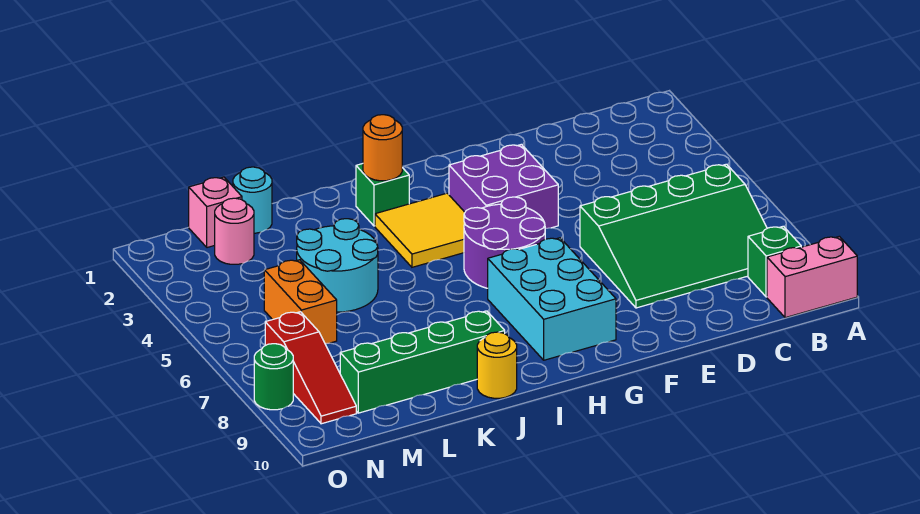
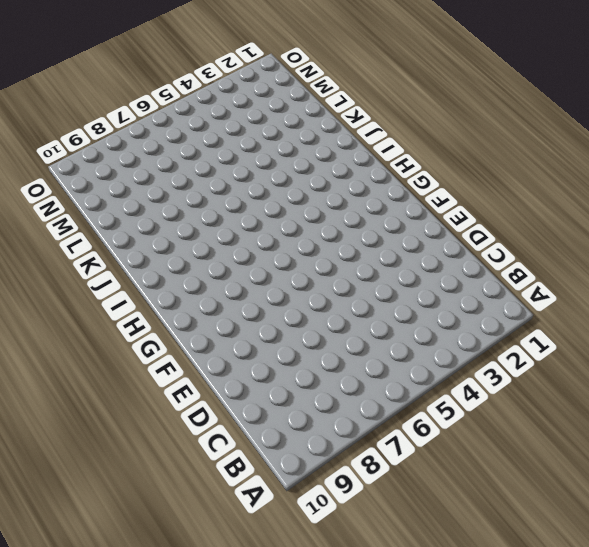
none -> pink 1x2 brick [767,236,857,318]
none -> green 3x4 slope [580,164,767,308]
none -> green 1x1 brick [748,226,801,297]

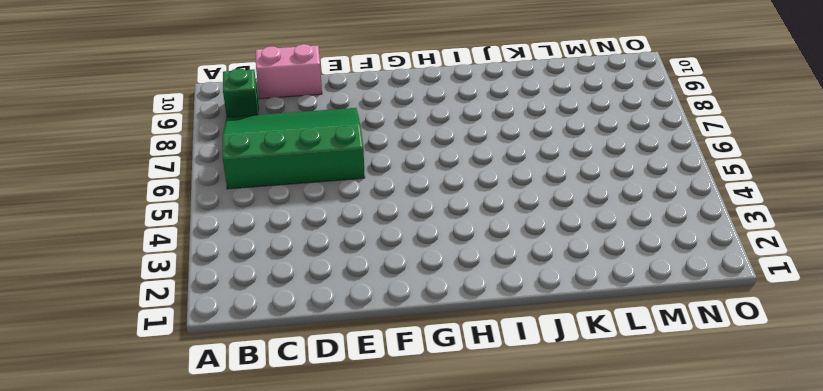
pink 1x2 brick [256,44,322,99] -> pink 1x2 brick moved to [767,236,857,318]
none -> purple 2x2 brick [449,144,558,229]
none -> purple 2x2 round brick [464,197,545,288]
none -> cyan 2x3 brick [488,238,616,360]

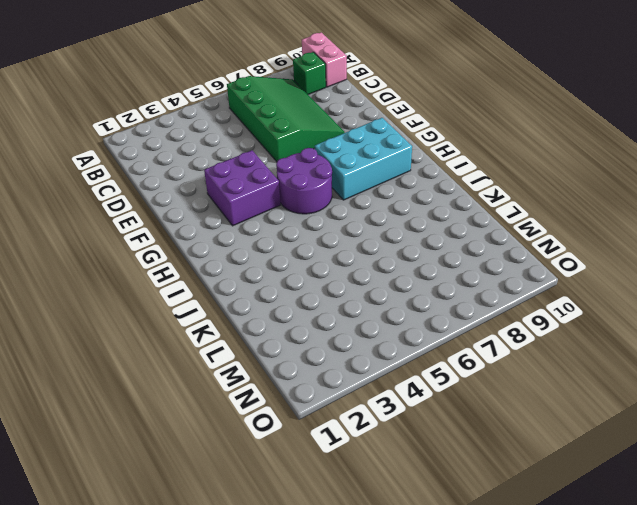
none -> yellow 2x2 tile [375,193,465,267]
none -> green 1x1 brick [356,164,409,226]
none -> green 1x4 brick [340,311,505,413]

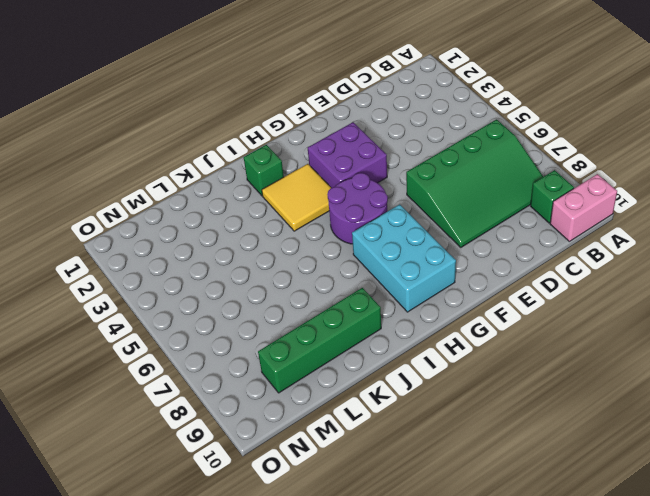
none -> yellow 1x1 round brick [477,332,517,398]
none -> cyan 2x2 round brick [297,219,378,312]
none -> cyan 1x1 round brick [233,167,272,233]

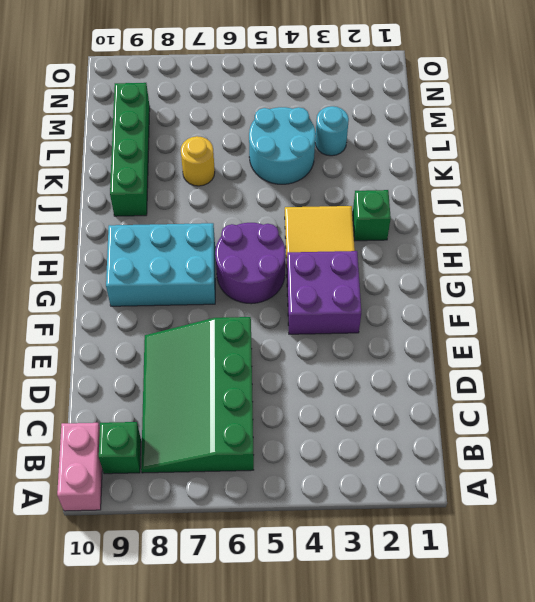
yellow 1x1 round brick [181,136,215,186] -> yellow 1x1 round brick moved to [477,332,517,398]
cyan 1x1 round brick [315,106,349,156] -> cyan 1x1 round brick moved to [233,167,272,233]
none -> pink 1x1 brick [189,177,242,248]
none -> pink 1x1 round brick [215,198,254,264]
none -> orange 1x2 brick [264,260,337,344]

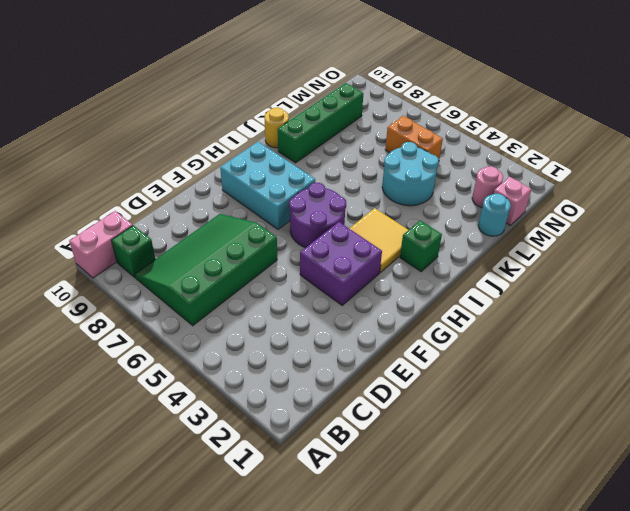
none -> red 1x3 slope [265,312,356,424]
none -> green 1x1 round brick [254,344,293,410]
none -> orange 1x1 round brick [363,115,402,181]

